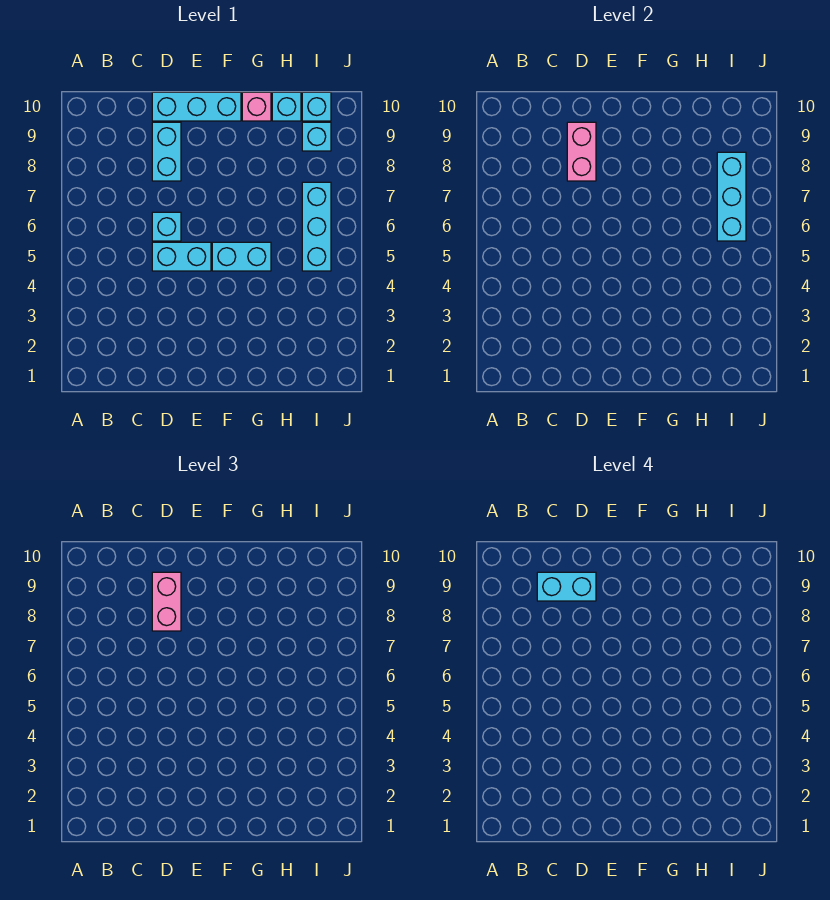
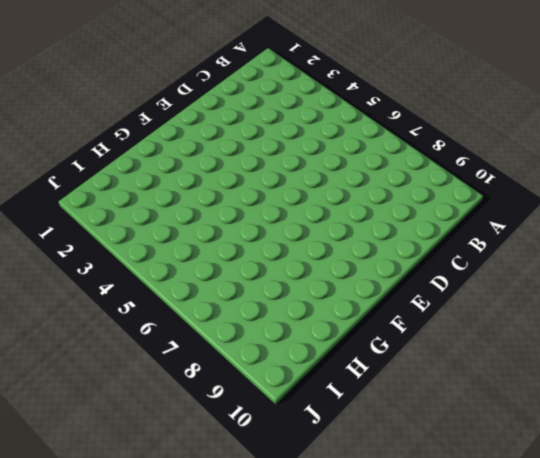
none -> cyan 1x2 brick [152,242,211,271]
none -> cyan 1x1 brick [152,212,181,241]
none -> cyan 1x2 brick [152,122,181,181]

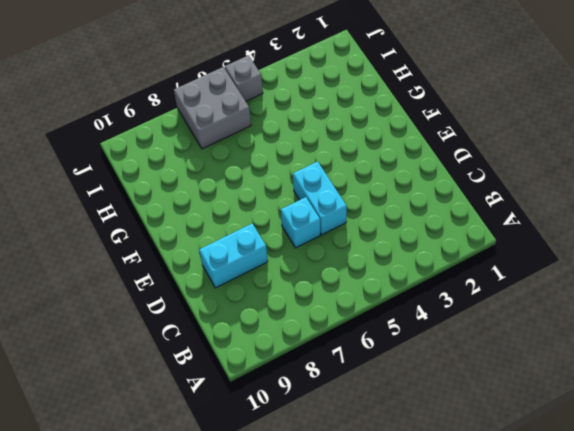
grey 2x2 brick [174,67,251,149] -> cyan 1x3 brick [302,182,331,271]
grey 1x1 brick [225,55,263,101] -> none
none -> cyan 1x3 brick [152,92,241,121]
none -> cyan 1x2 brick [212,242,271,271]
none -> pink 1x1 brick [242,92,271,121]

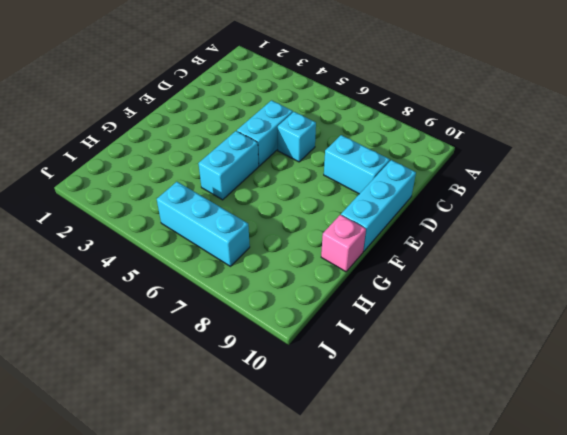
none -> cyan 1x1 brick [272,92,301,121]
none -> cyan 1x1 brick [302,122,331,151]
none -> cyan 1x1 brick [302,92,331,121]

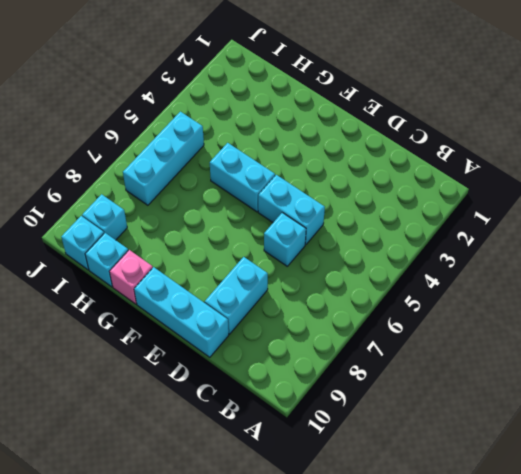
none -> pink 1x2 brick [567,122,596,181]
none -> cyan 1x3 brick [717,152,746,241]
none -> pink 1x2 brick [152,572,181,631]

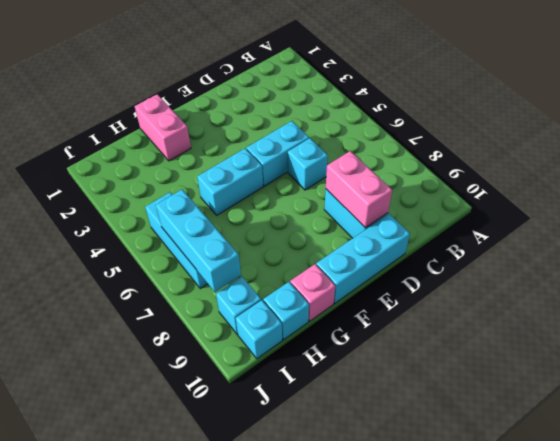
pink 1x2 brick [135,94,191,161] -> pink 1x2 brick moved to [152,572,181,631]
none -> cyan 1x2 brick [537,572,596,601]

